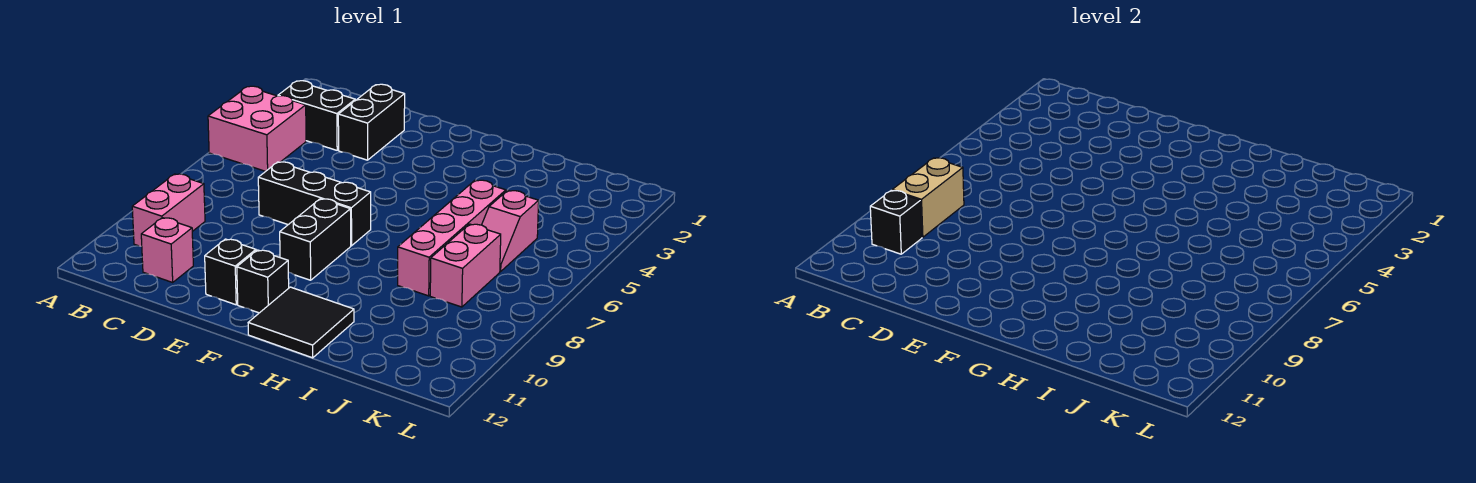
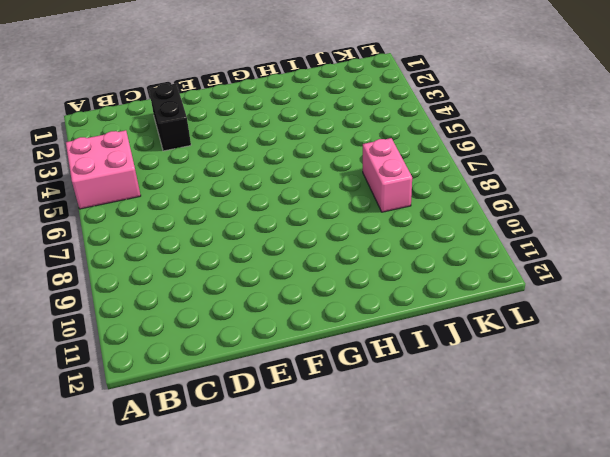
none -> black 1x2 brick [278,81,355,150]
none -> pink 1x2 brick [132,174,205,246]
none -> pink 1x1 brick [141,218,193,282]

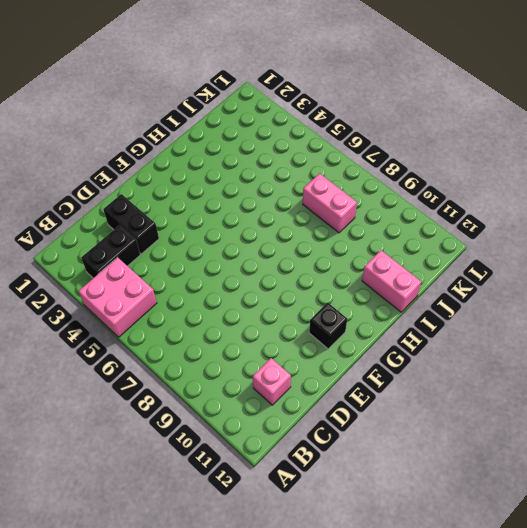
pink 1x2 brick [362,250,421,312] -> pink 1x2 brick moved to [132,174,205,246]
none -> black 1x3 brick [258,162,371,246]
none -> black 1x1 brick [205,239,256,305]
none -> black 1x2 brick [280,199,351,280]

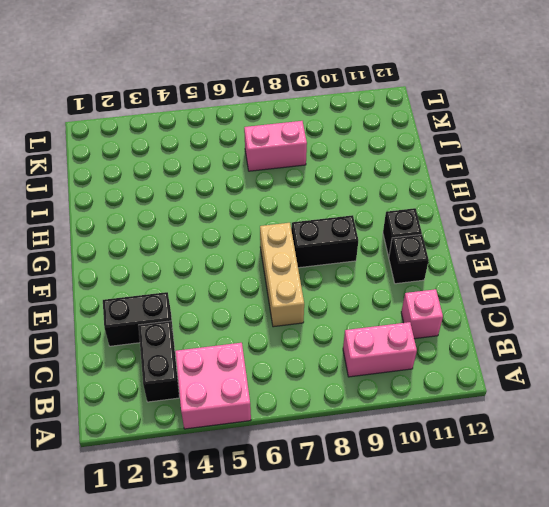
tan 1x3 brick [260,223,304,327] -> black 1x3 brick [258,162,371,246]
none -> black 2x2 tile [248,287,354,358]
none -> pink 1x4 brick [398,180,506,296]
none -> pink 1x2 slope [482,190,539,272]

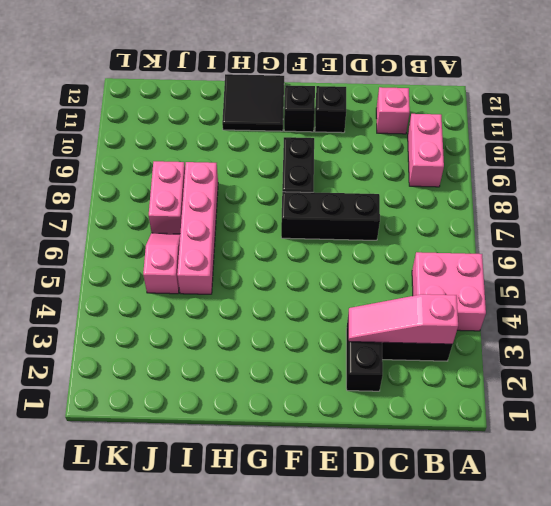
pink 1x3 slope [349,294,458,344] -> none
none -> tan 1x2 brick [892,158,964,237]
none -> black 1x1 brick [870,190,922,254]

